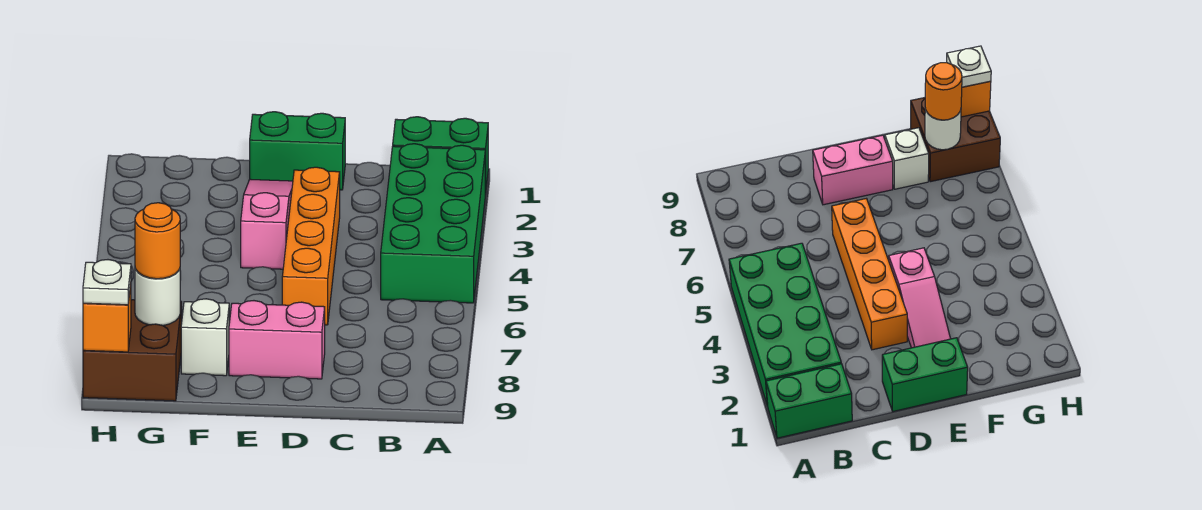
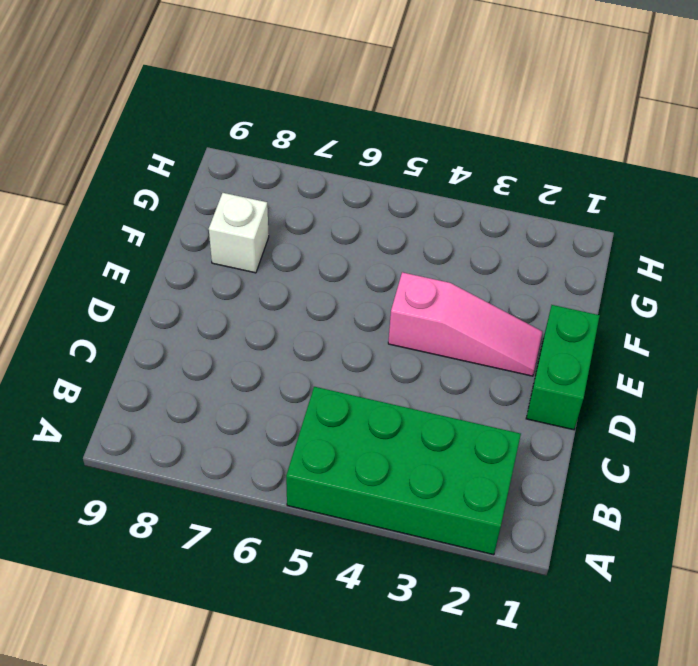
none -> green 1x2 brick [393,117,488,195]
none -> orange 1x4 brick [282,167,340,325]
none -> pink 1x2 brick [229,301,325,379]

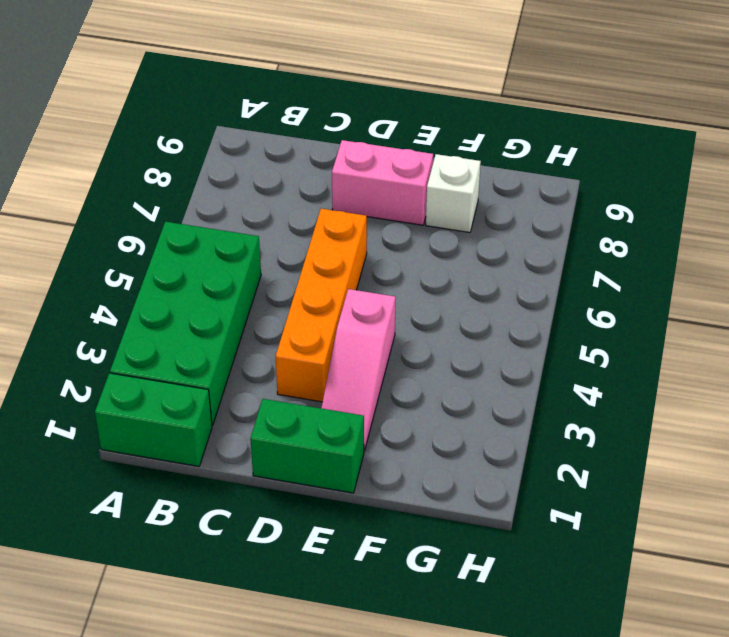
none -> brown 2x2 brick [83,300,182,401]
none -> white 1x1 round brick [135,269,180,325]
none -> orange 1x1 brick [83,285,131,352]

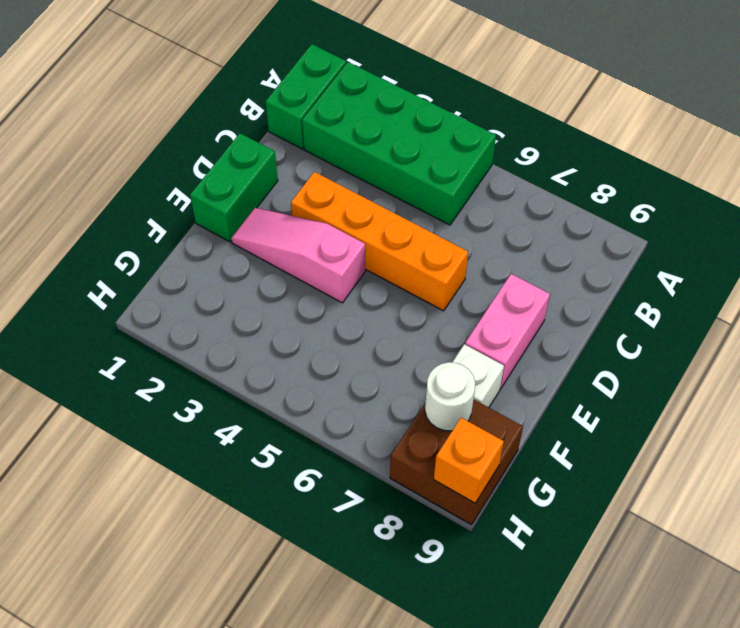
none -> orange 1x1 round brick [135,203,180,279]
none -> white 1x1 plate [83,260,131,305]

